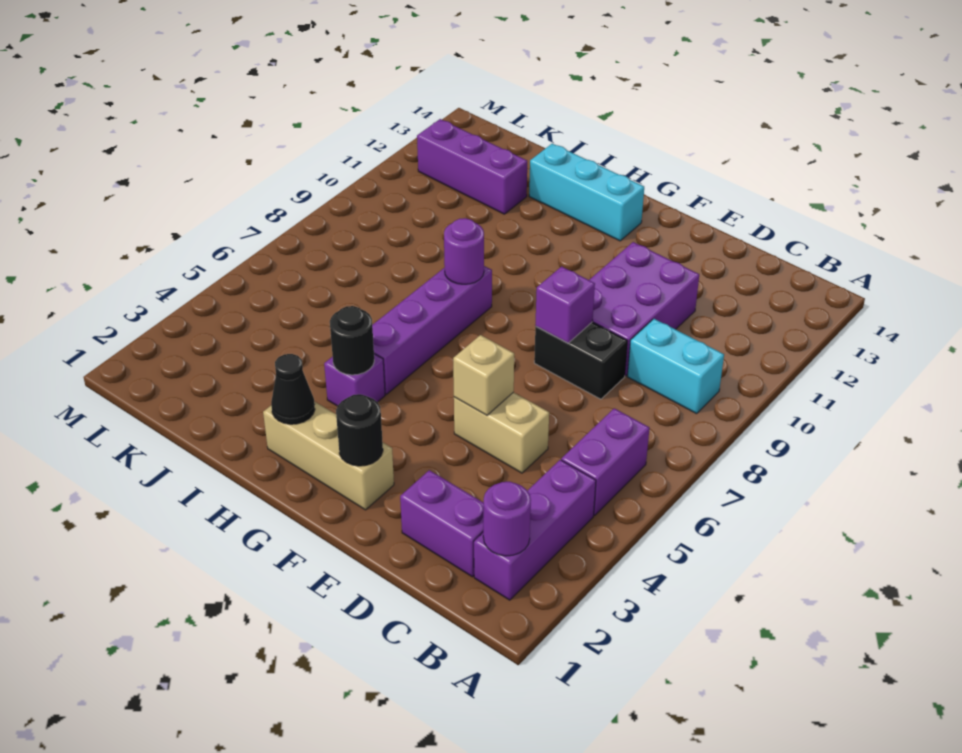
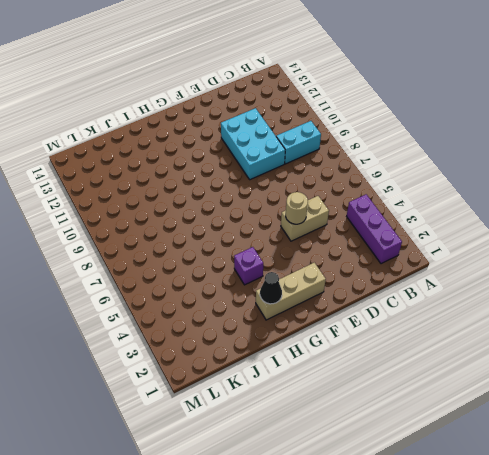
cyan 2x3 brick [221,108,285,180] -> purple 2x3 brick [590,242,699,376]
tan 1x1 round brick [286,192,308,224] -> tan 1x1 brick [453,335,514,415]
none -> purple 1x2 brick [561,408,649,515]
none -> purple 1x2 brick [400,470,484,577]
none -> black 1x2 brick [534,322,627,399]

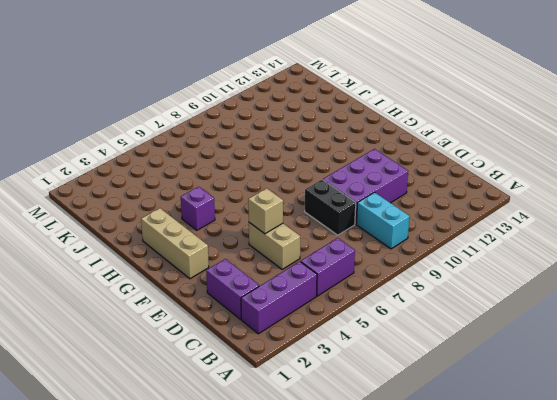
none -> cyan 1x3 brick [529,144,644,241]
none -> purple 1x4 brick [372,266,492,394]
none -> purple 1x3 brick [417,119,527,214]

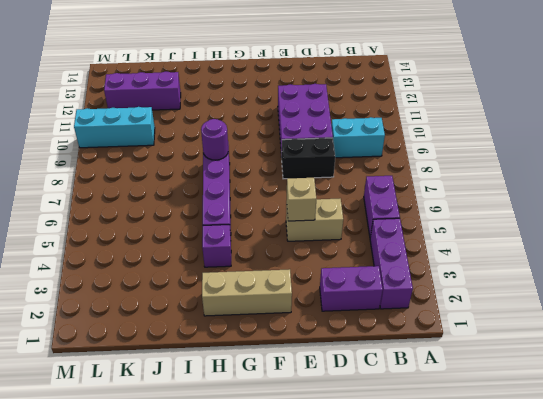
cyan 1x3 brick [74,107,155,148] -> cyan 1x3 brick moved to [529,144,644,241]
none -> purple 1x1 round brick [483,482,531,556]
none -> purple 1x1 brick [535,266,595,343]
none -> black 1x1 round brick [336,394,383,466]

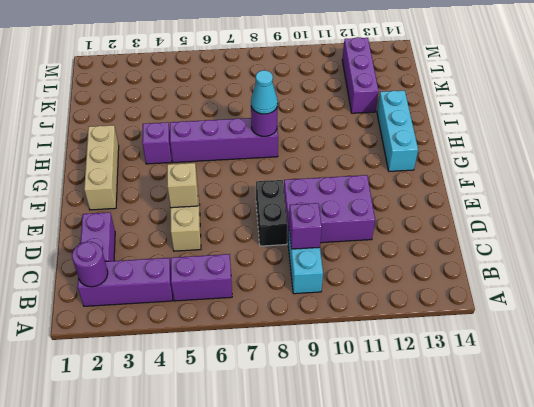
purple 1x1 brick [289,203,322,249] -> purple 1x1 brick moved to [535,266,595,343]
cyan 1x1 cone [251,70,278,114] -> none
none -> black 1x1 round brick [336,394,383,466]
none -> black 1x1 cone [271,354,315,424]
none -> black 1x1 round brick [330,306,374,375]

